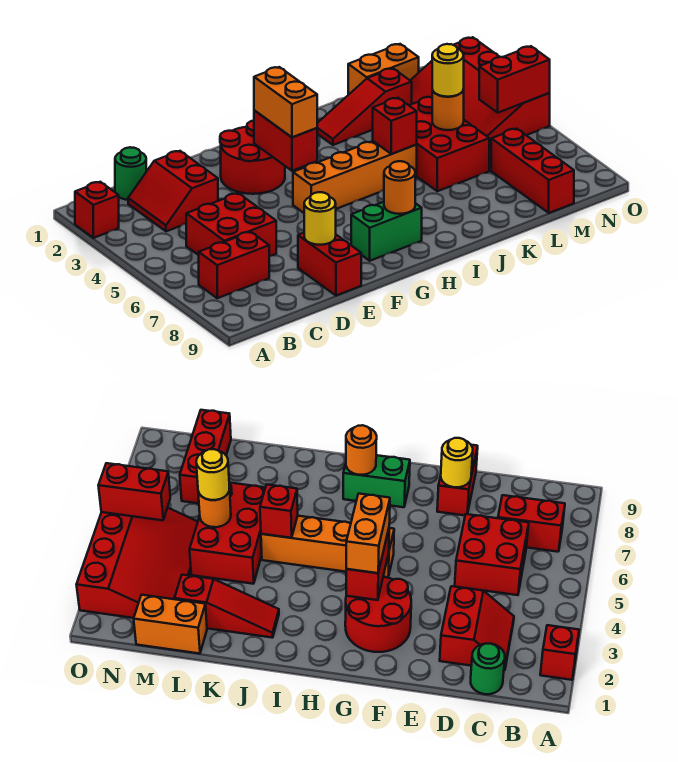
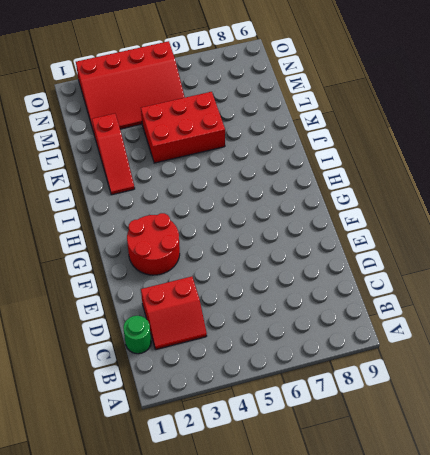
none -> red 1x1 brick [75,182,119,238]
none -> red 1x2 brick [199,232,269,298]
none -> red 2x2 brick [186,193,276,256]

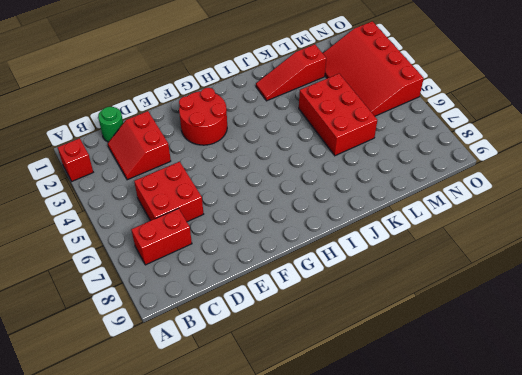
none -> red 1x2 brick [298,233,361,296]
none -> orange 1x4 brick [293,141,417,213]
none -> green 1x2 brick [351,202,422,261]

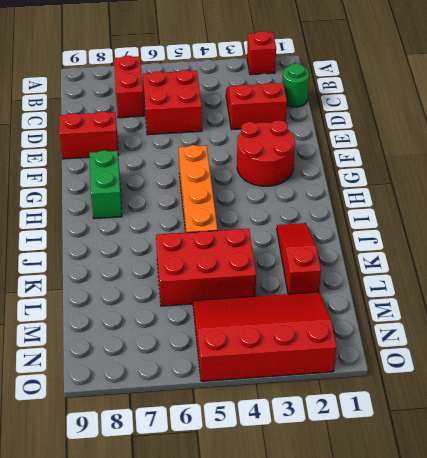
none -> orange 1x2 brick [348,44,419,95]
none -> red 1x3 brick [491,129,574,213]
none -> yellow 1x1 round brick [304,192,336,245]

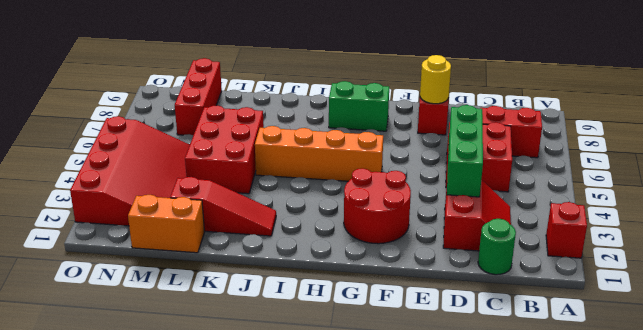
green 1x3 brick [447,105,483,197] -> none
none -> red 1x2 brick [254,110,317,171]
none -> orange 1x1 round brick [384,161,415,214]
none -> red 1x1 brick [373,98,417,154]

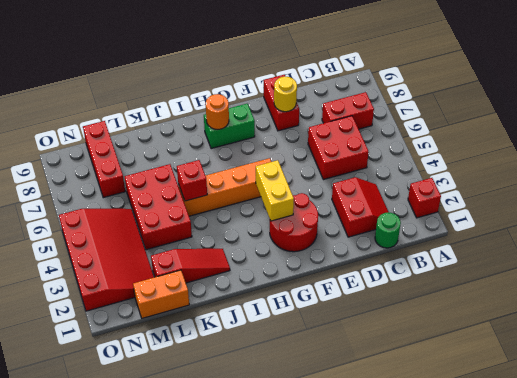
yellow 1x2 brick [256,160,294,221] -> red 1x2 brick [254,110,317,171]
none -> orange 1x1 round brick [432,89,464,130]
none -> red 1x2 brick [479,46,550,113]
none -> orange 1x2 brick [254,67,317,137]

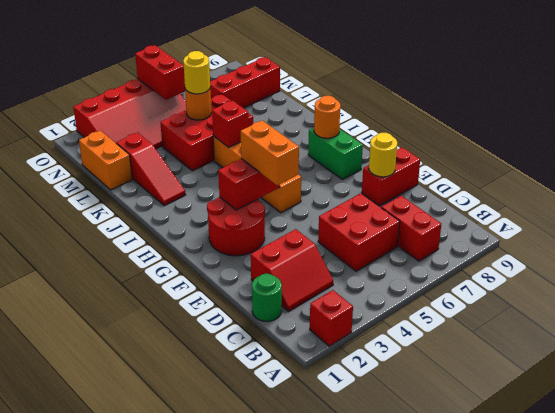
orange 1x2 brick [241,120,299,185] -> orange 1x2 brick turned to [254,67,317,137]

